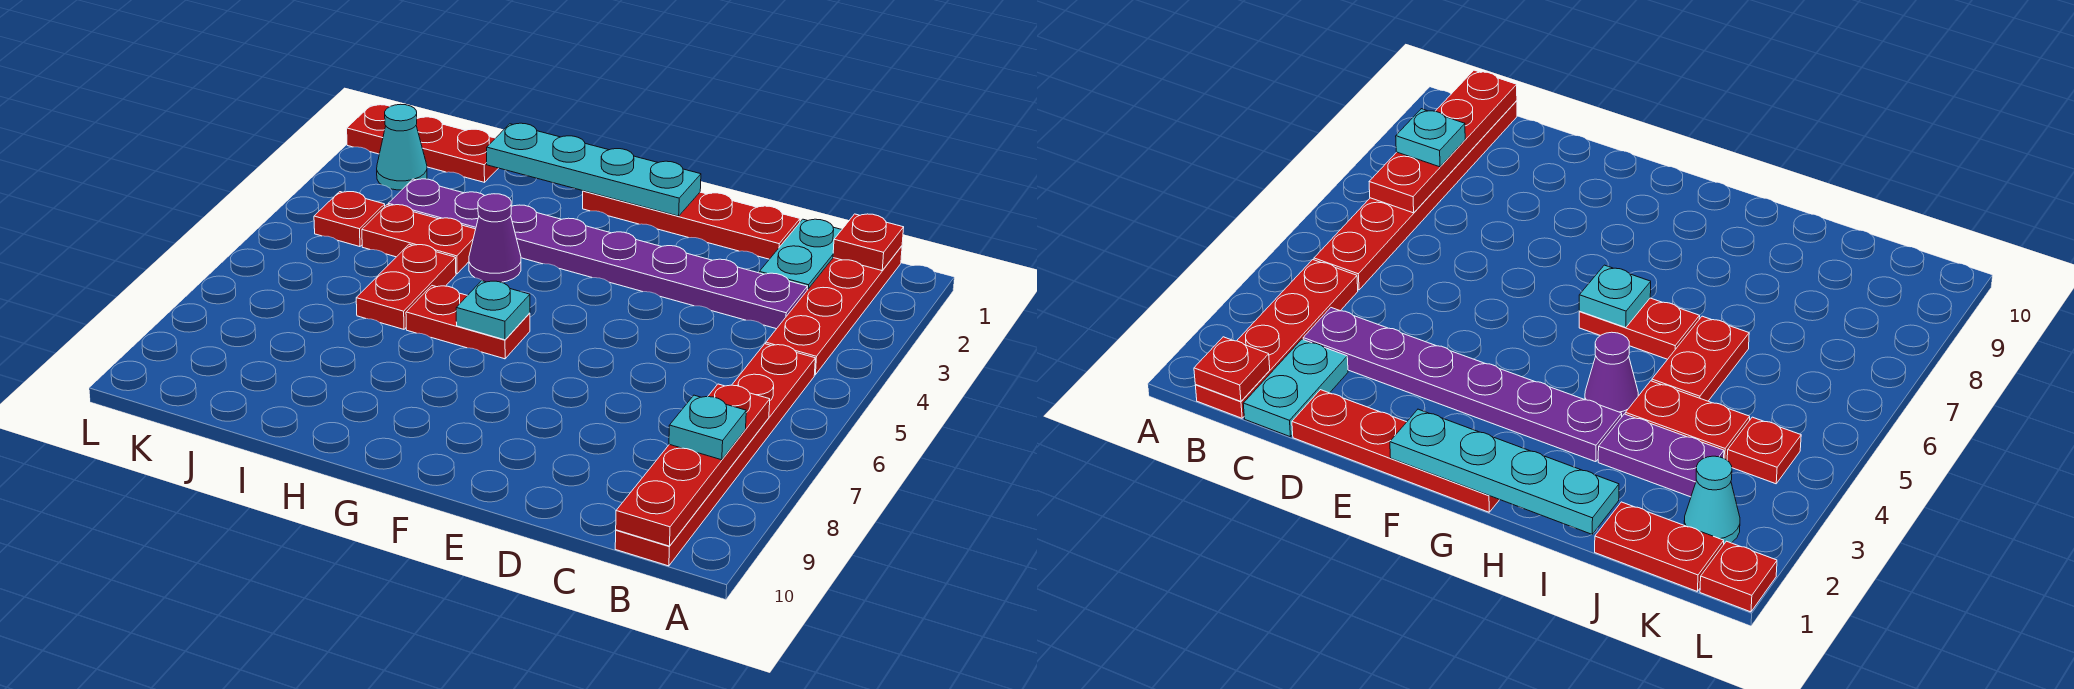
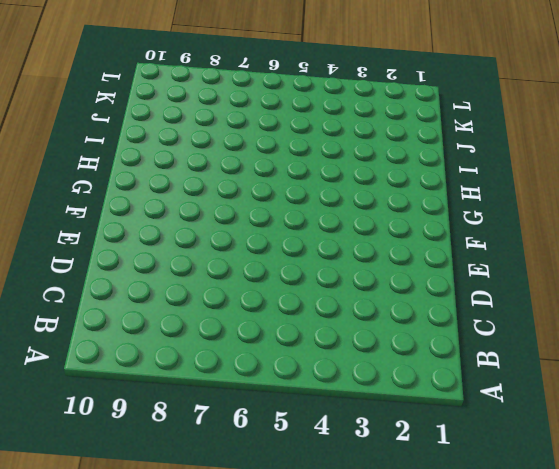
none -> red 1x4 plate [766,246,902,375]
none -> red 1x6 plate [615,344,815,566]
none -> cyan 1x2 plate [759,219,842,290]

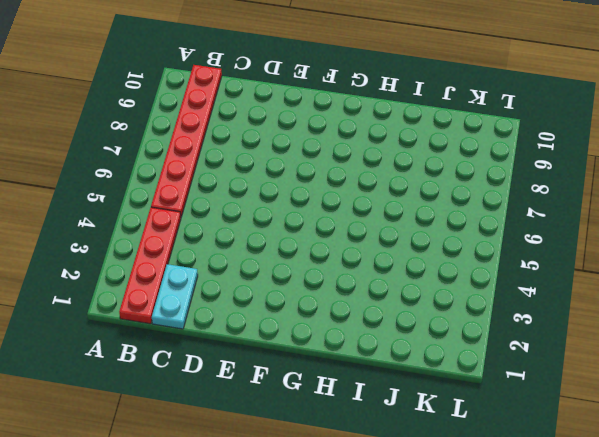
none -> purple 1x6 plate [511,205,808,329]
none -> red 1x4 plate [583,191,800,259]
none -> red 1x2 plate [406,286,530,359]

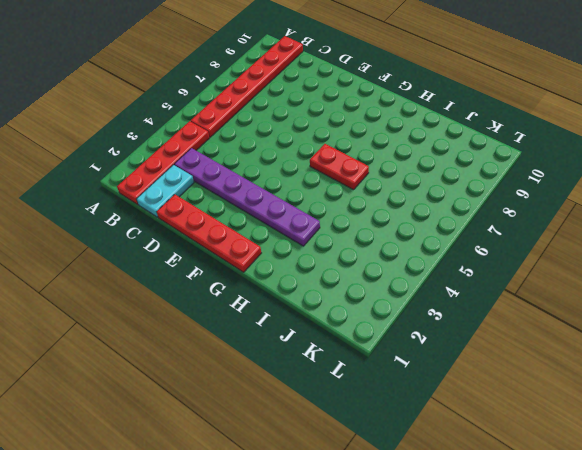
none -> purple 1x1 cone [469,194,521,282]
none -> purple 1x2 plate [388,179,484,229]
none -> red 1x2 plate [362,205,476,274]

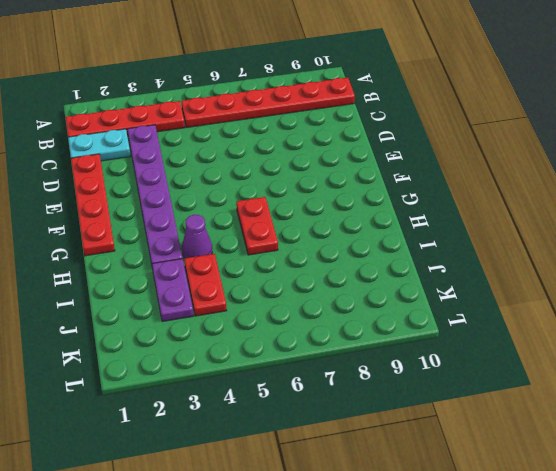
none -> red 1x2 plate [356,244,456,329]
none -> red 1x2 plate [416,117,498,182]
none -> cyan 1x1 cone [377,104,427,190]

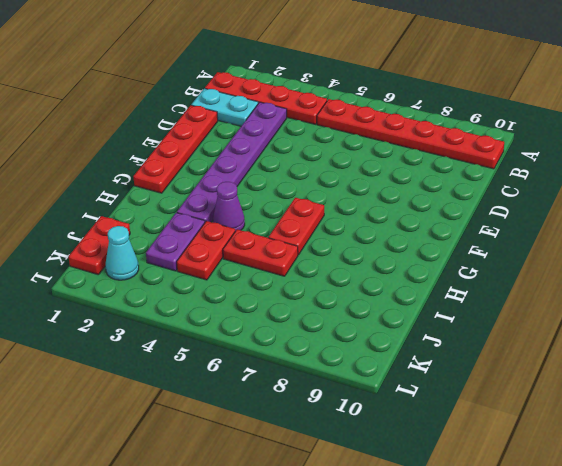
none -> red 1x1 plate [314,192,385,247]
none -> red 1x1 plate [347,105,390,154]
none -> red 1x1 plate [833,214,904,271]

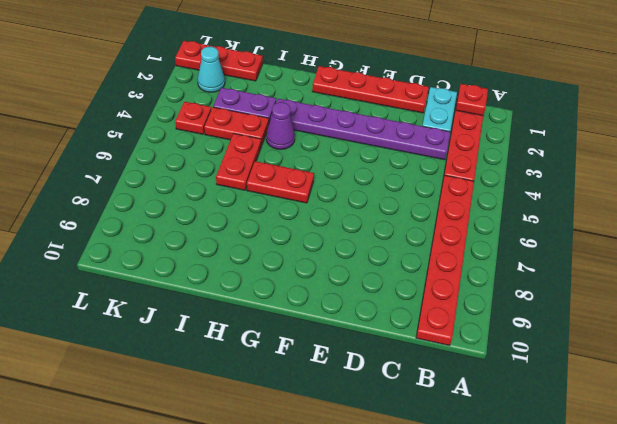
none -> red 1x4 plate [616,384,770,546]
none -> cyan 1x4 plate [487,123,701,216]
none -> cyan 1x1 plate [456,281,530,340]

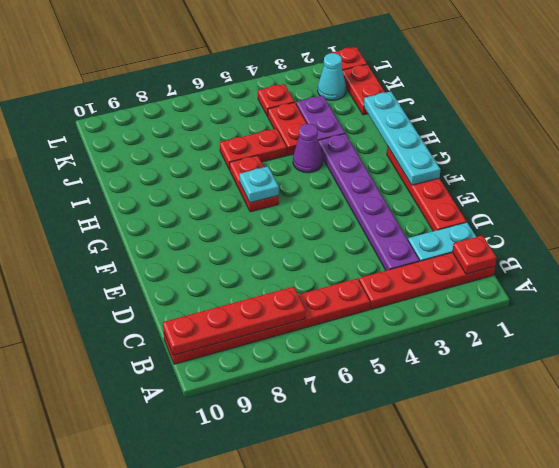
none -> cyan 1x1 plate [669,395,746,460]

